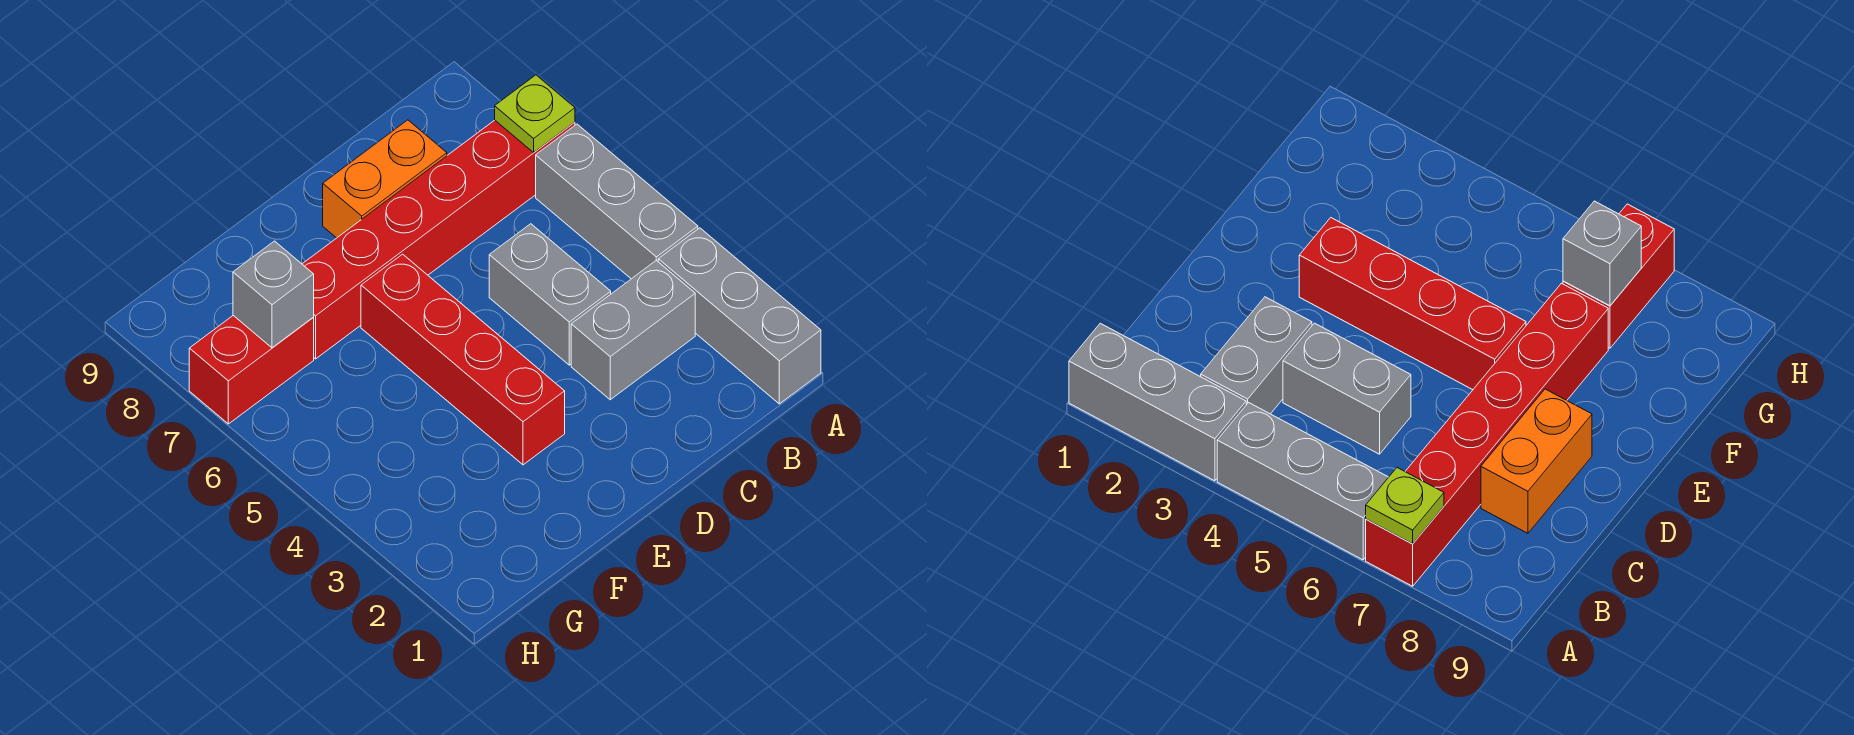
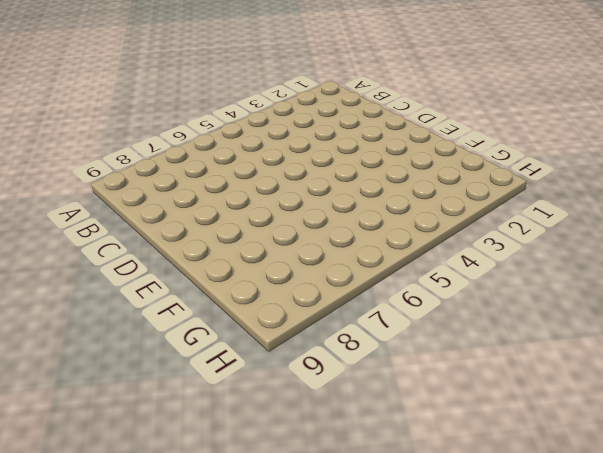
none -> grey 1x3 brick [658,228,821,404]
none -> grey 1x3 brick [536,124,698,279]

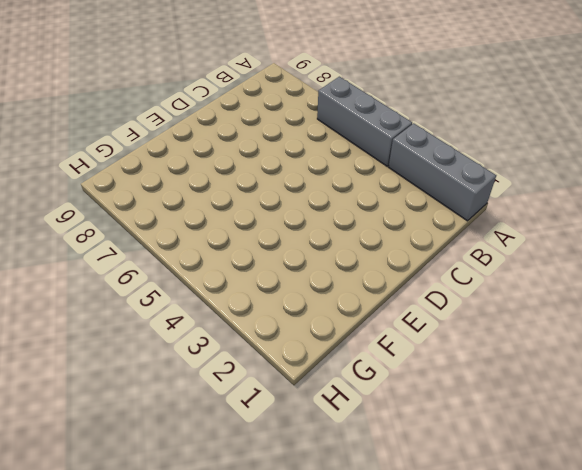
none -> red 1x6 brick [302,120,575,359]
none -> grey 1x2 brick [571,260,695,400]

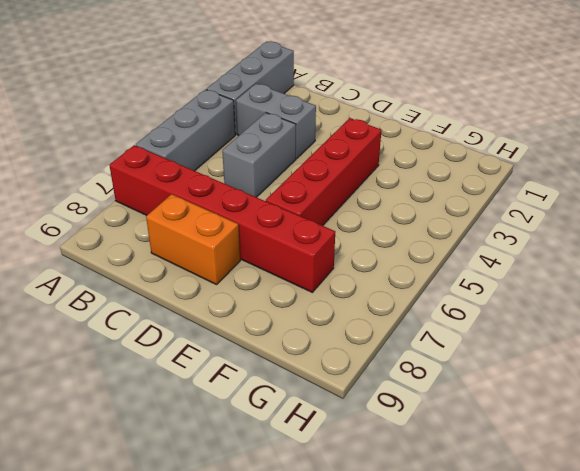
none -> red 1x2 brick [189,316,314,424]
none -> lime 1x1 plate [495,75,575,152]

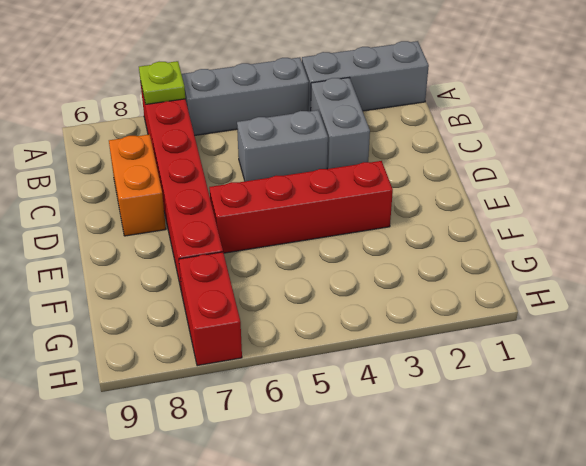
none -> grey 1x1 brick [233,241,314,348]

